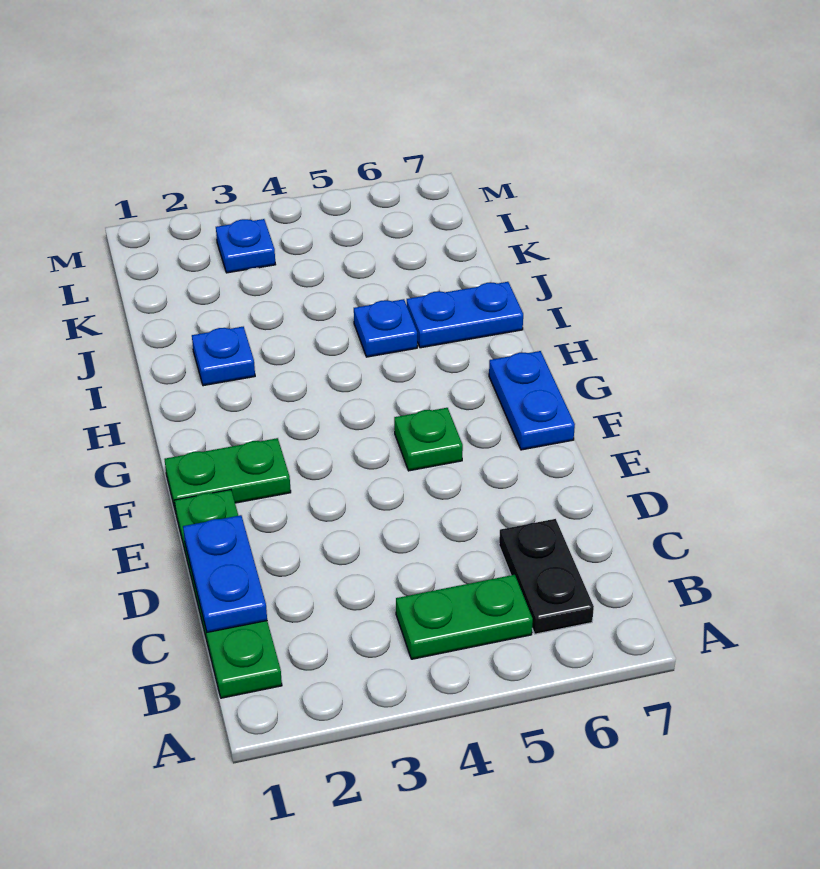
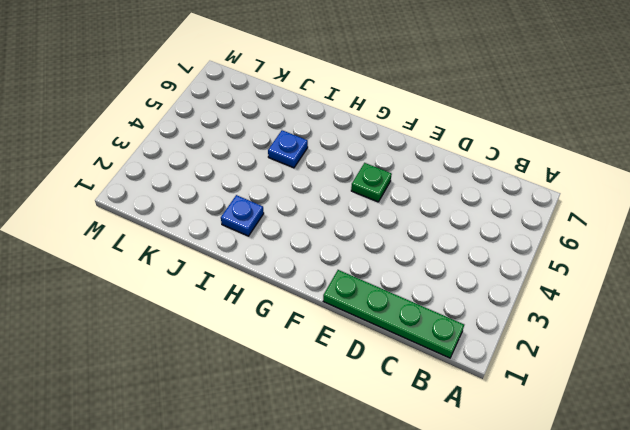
none -> green 1x2 plate [396,575,533,659]
none -> black 1x2 plate [499,519,594,634]

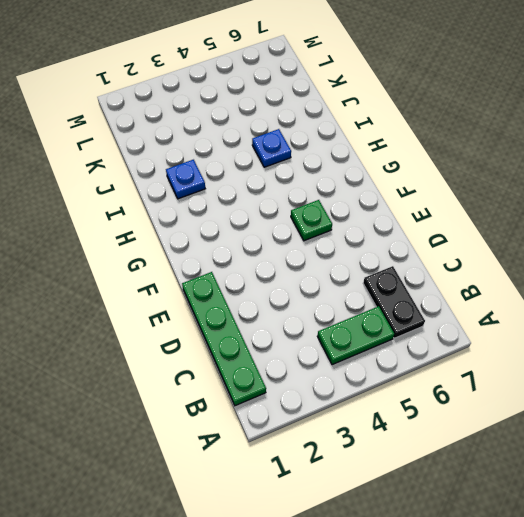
none -> green 1x2 plate [164,438,291,512]
none -> blue 1x2 plate [489,351,575,450]

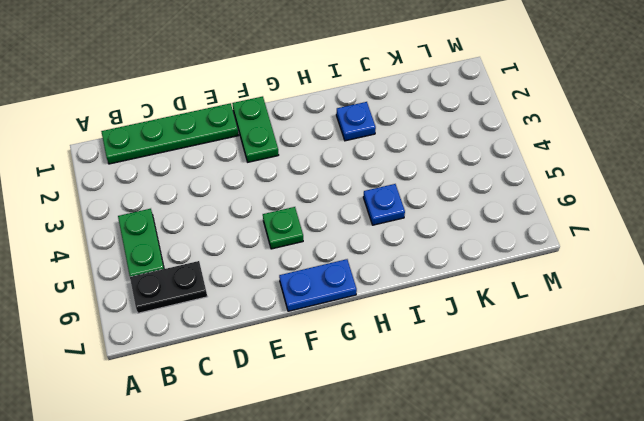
none -> blue 1x2 plate [407,282,523,348]
none -> blue 1x1 plate [216,219,276,273]

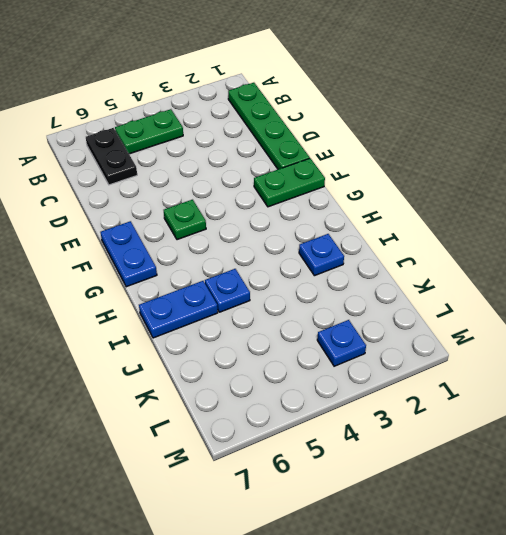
none -> blue 1x2 plate [183,515,267,632]

